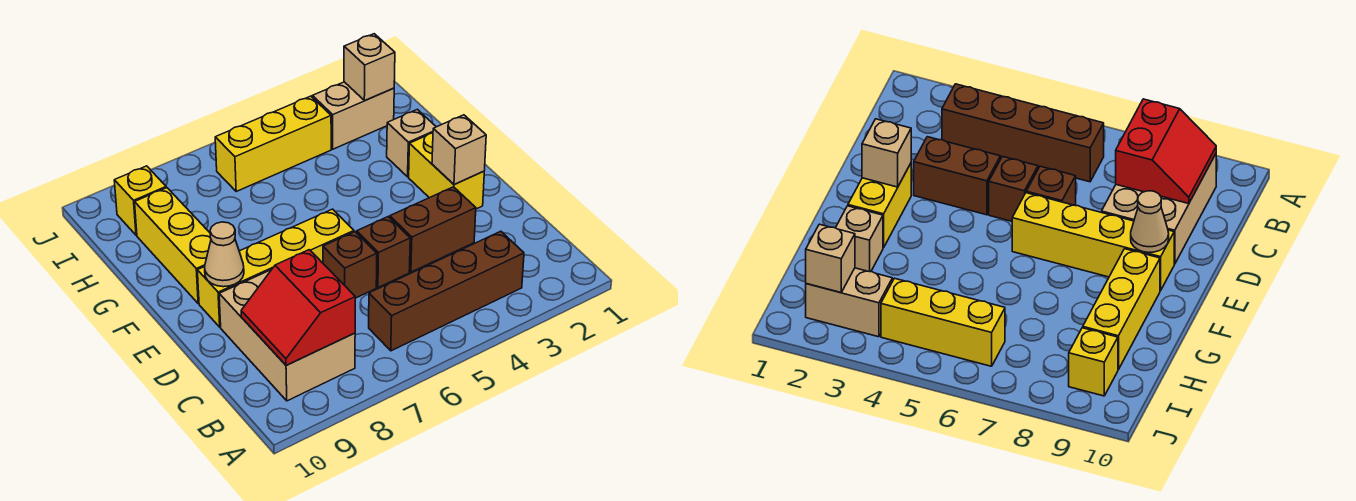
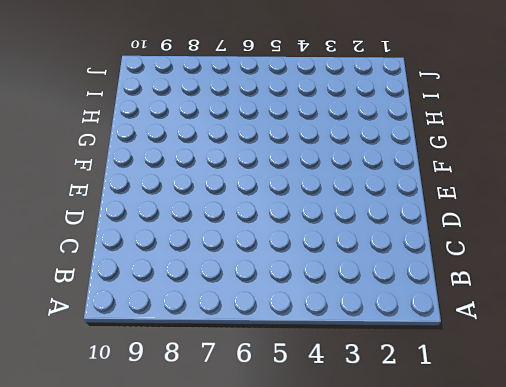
none -> brown 1x4 brick [369,231,524,351]
none -> tan 2x3 brick [219,270,355,401]
none -> brown 1x2 brick [390,187,476,272]

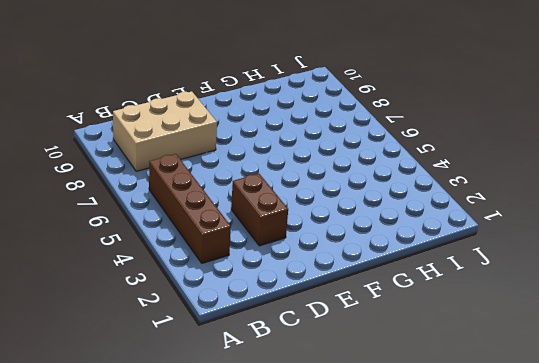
none -> brown 1x1 brick [357,217,410,287]
none -> brown 1x1 brick [323,232,377,298]
none -> yellow 1x2 brick [409,133,484,209]

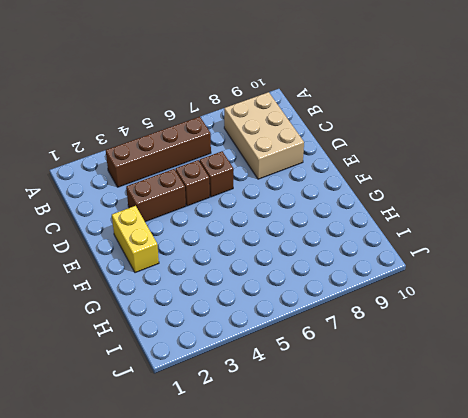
none -> yellow 1x4 brick [197,209,354,327]
none -> yellow 1x3 brick [135,188,211,303]
none -> tan 1x1 brick [387,109,436,177]

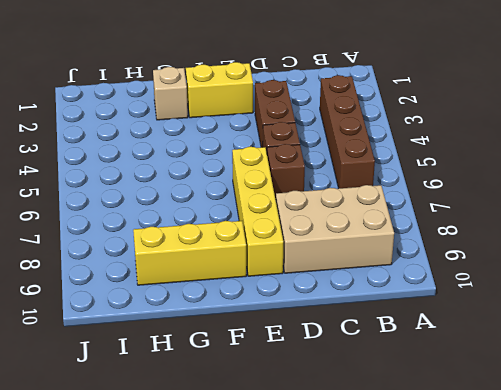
none -> tan 1x2 brick [312,82,394,149]
none -> yellow 1x3 brick [215,96,331,191]
none -> yellow 1x1 brick [114,166,166,235]

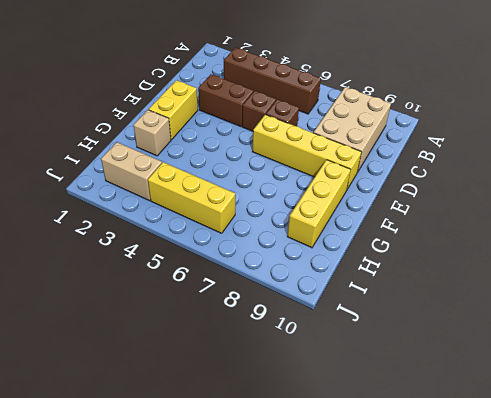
none -> yellow 1x1 brick [114,166,166,235]
none -> red 2x2 slope [241,250,355,366]
none -> tan 1x1 brick [432,115,486,185]

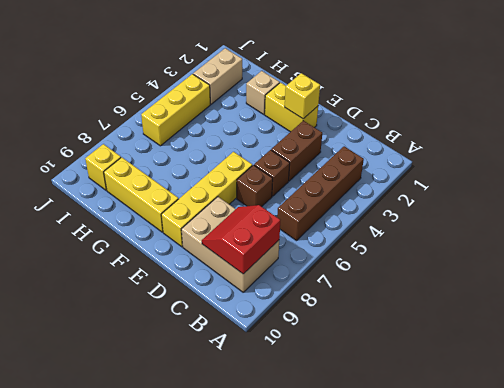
red 2x2 slope [202,205,280,274] -> red 2x2 slope turned to [241,250,355,366]
yellow 1x1 brick [285,73,320,119] -> tan 1x1 brick [432,115,486,185]
none -> tan 1x1 cone [205,222,244,287]
none -> tan 1x1 brick [344,34,395,101]

